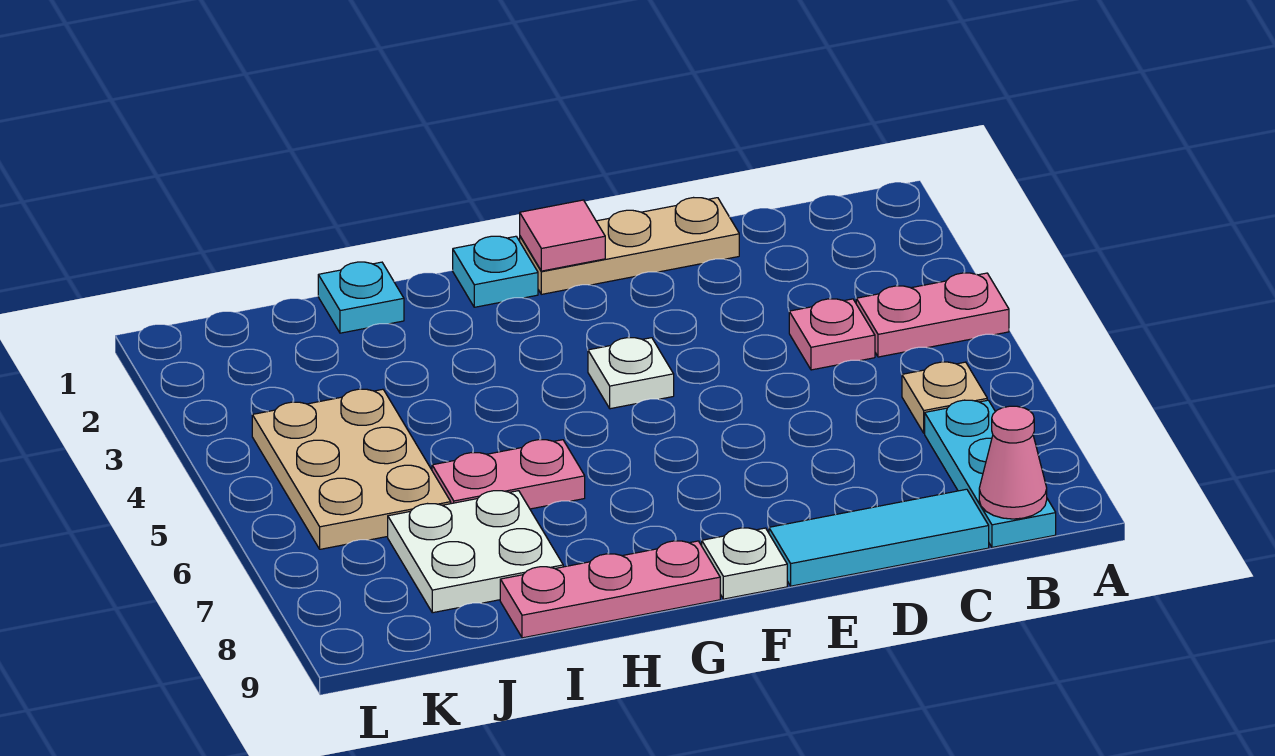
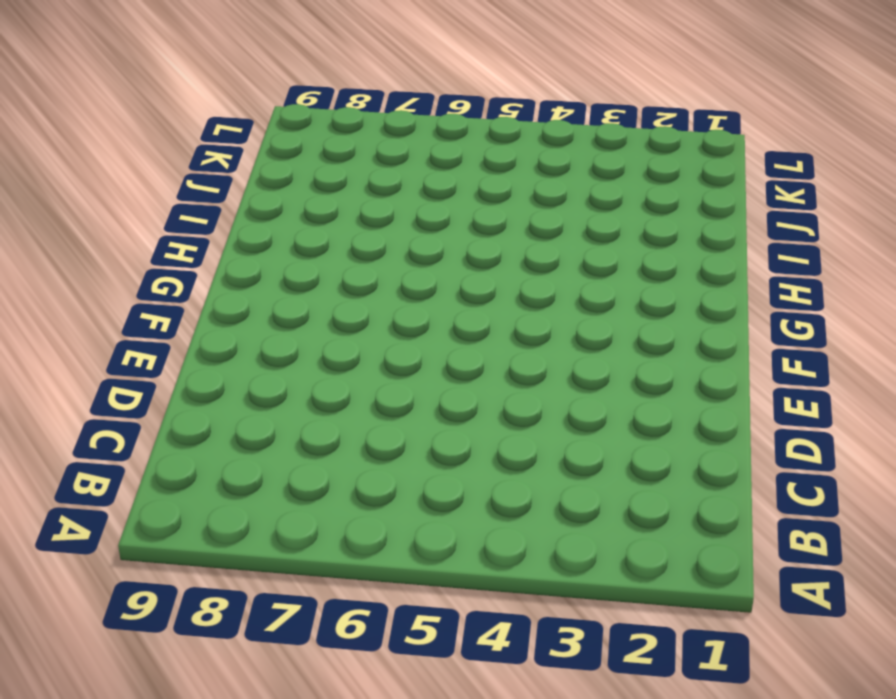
none -> pink 1x2 plate [856,273,1009,357]
none -> tan 1x1 plate [902,362,987,433]
none -> cyan 1x3 plate [925,400,1056,547]

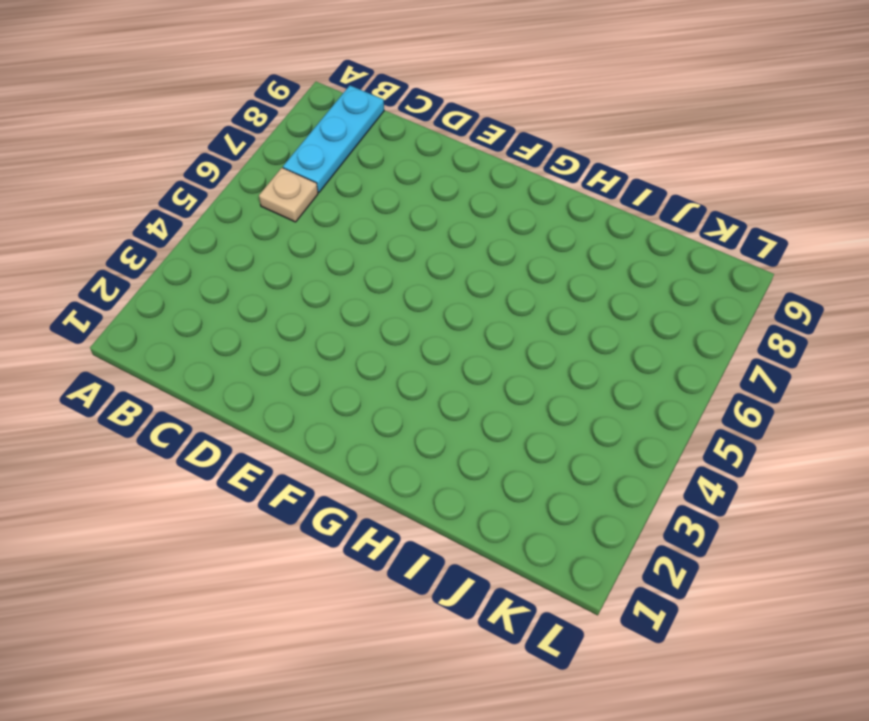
none -> pink 1x2 plate [856,273,1009,357]
none -> pink 1x1 plate [789,299,875,370]
none -> cyan 1x3 tile [769,489,989,586]

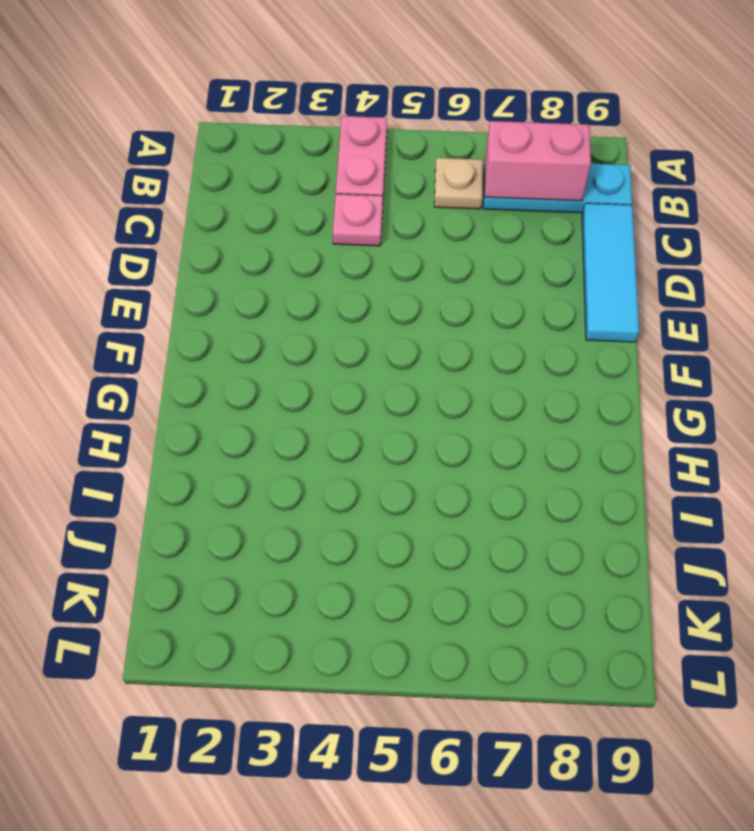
pink 1x2 brick [485,121,591,201] -> none
none -> tan 1x3 plate [520,198,739,294]
none -> white 1x1 plate [588,338,674,409]
none -> white 1x1 plate [702,528,787,599]

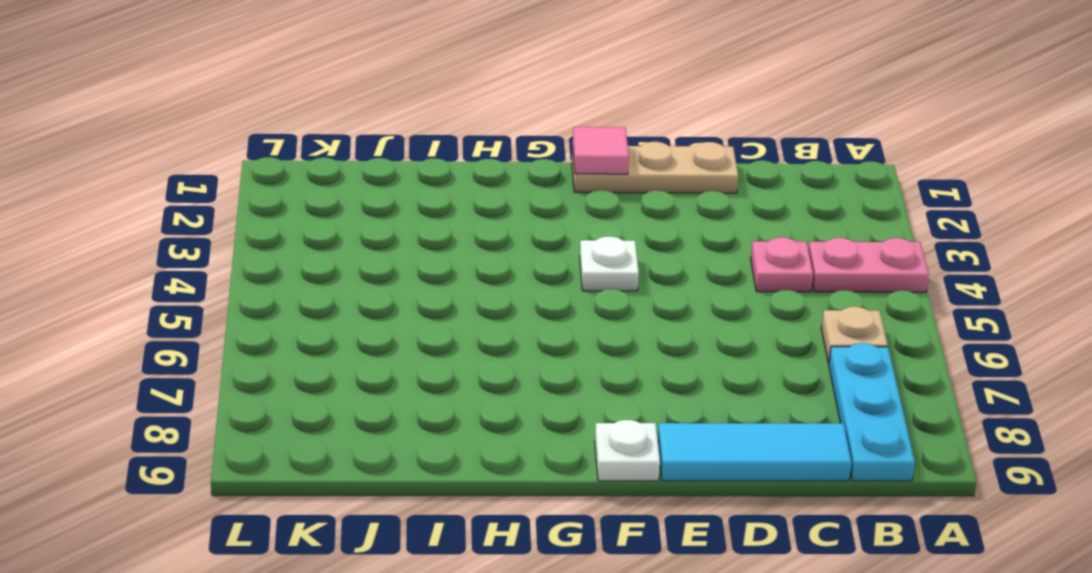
none -> cyan 1x1 plate [453,236,538,307]
none -> pink 1x3 plate [500,541,720,638]
none -> pink 1x2 plate [432,440,585,509]

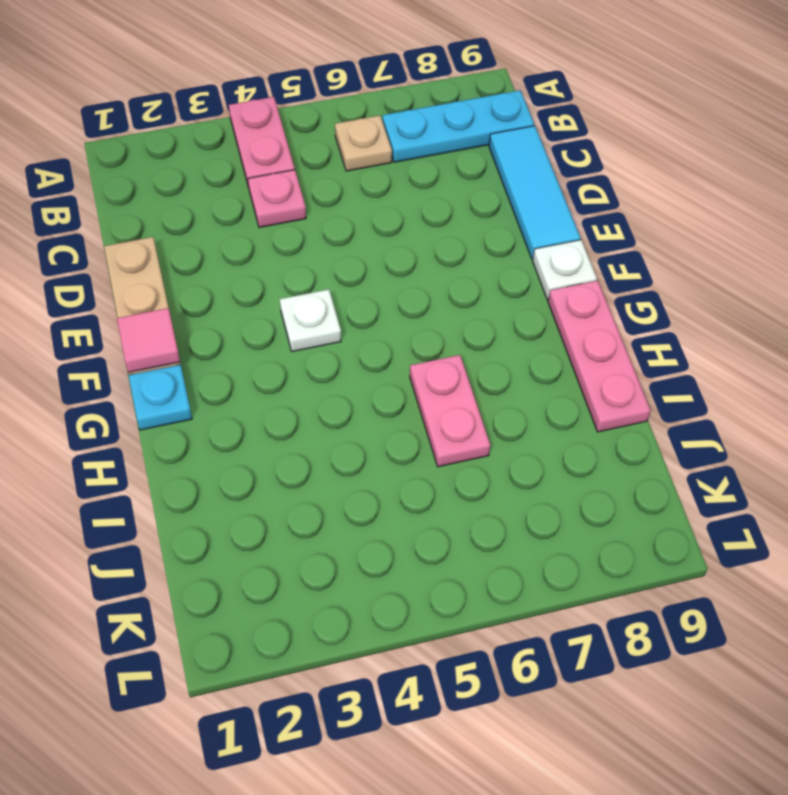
none -> cyan 1x1 plate [318,262,404,333]
none -> white 2x2 plate [388,491,563,613]
none -> tan 2x3 plate [252,389,451,549]

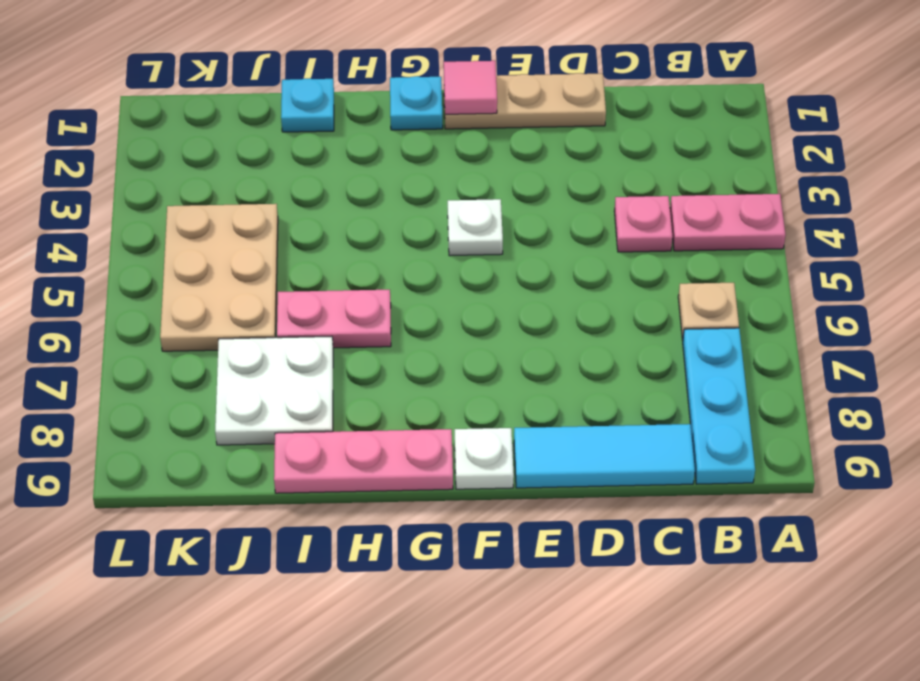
none -> pink 1x1 cone [979,406,1047,519]

